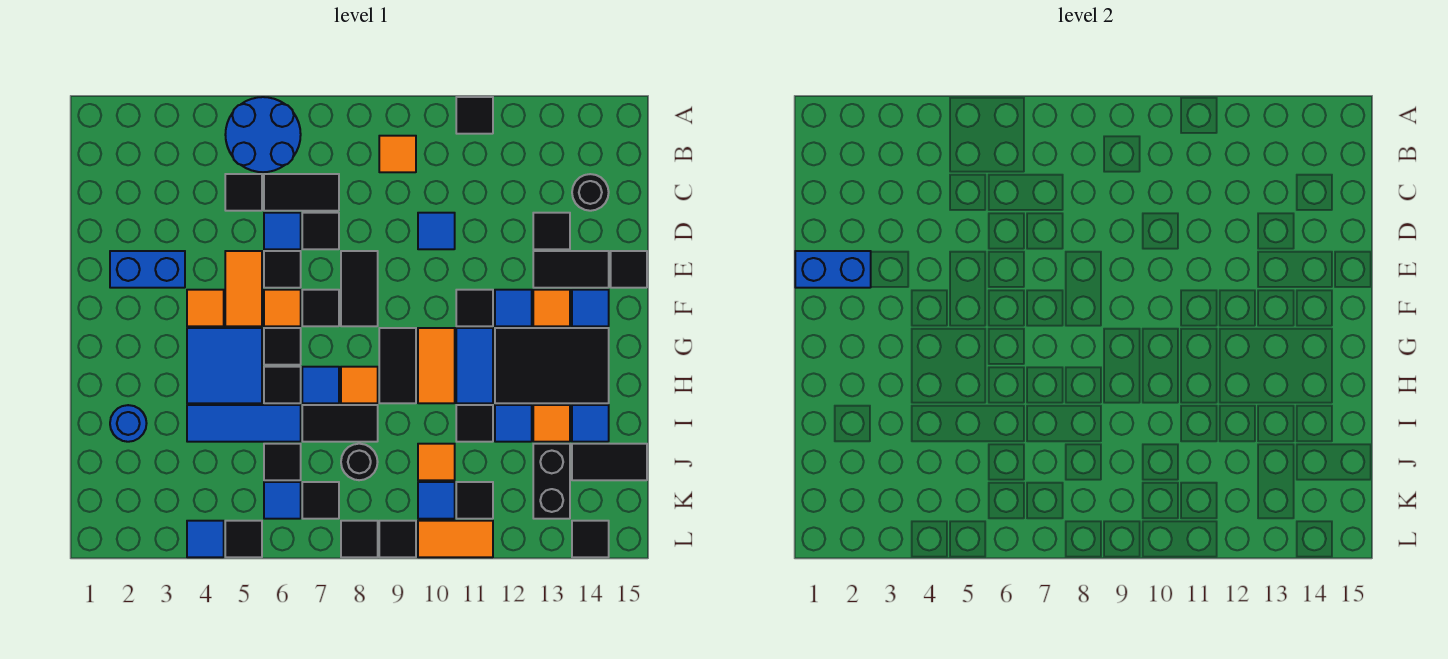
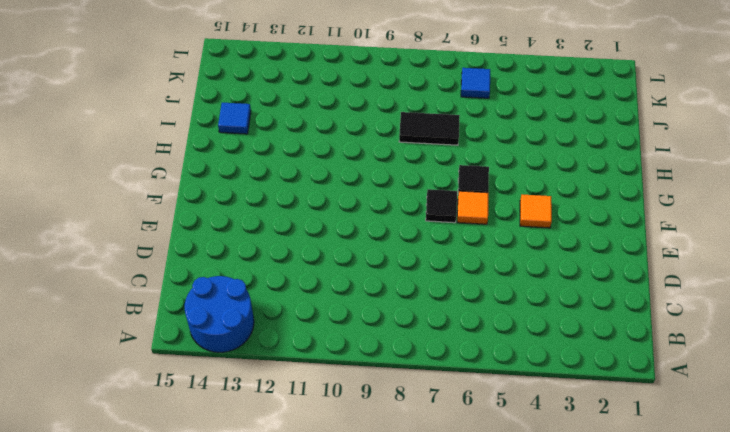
blue 2x2 round brick [185,276,254,352] -> blue 2x2 round brick moved to [225,97,301,172]
none -> black 1x1 tile [456,97,493,134]
none -> orange 1x1 tile [379,136,416,172]
none -> black 1x1 tile [225,174,262,211]
none -> black 1x2 tile [264,174,339,211]

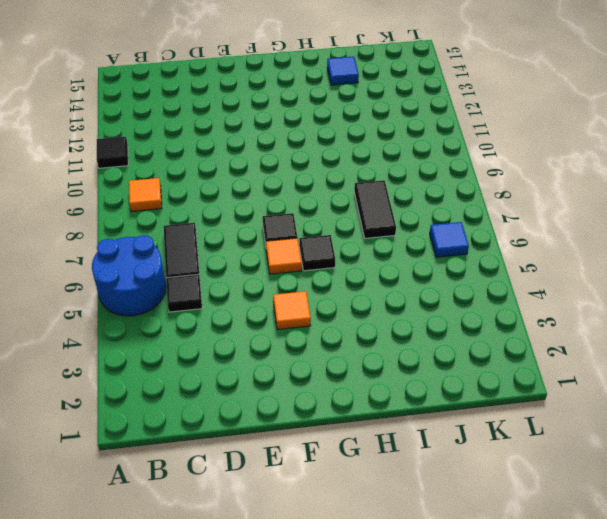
none -> black 1x1 round brick [572,174,609,211]
none -> blue 1x1 tile [264,213,301,249]
none -> black 1x1 tile [302,213,339,249]
none -> blue 1x1 tile [418,213,455,249]

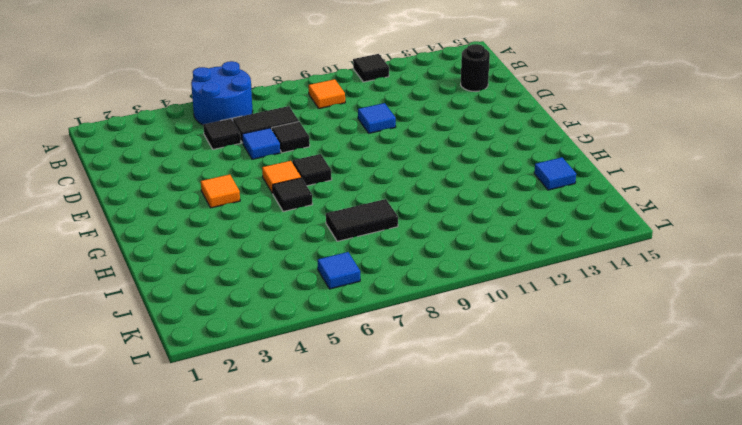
none -> black 1x1 tile [533,213,570,249]
none -> blue 1x2 brick [110,251,185,288]
none -> orange 1x2 tile [225,251,262,326]
none -> black 1x1 tile [264,251,301,288]

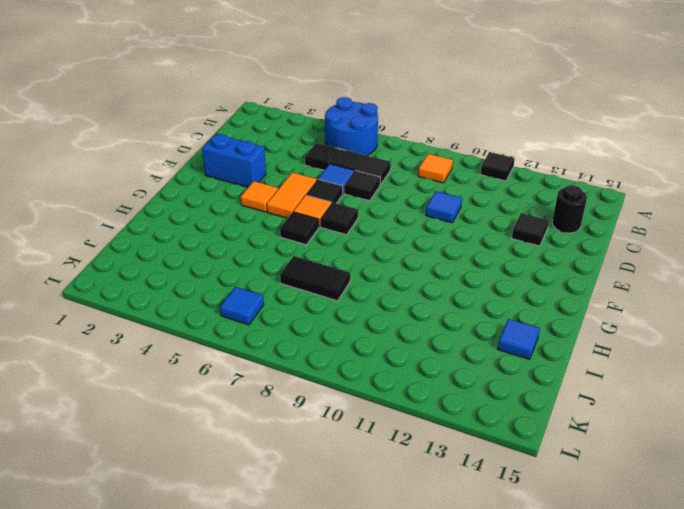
none -> black 1x2 tile [341,251,378,326]
none -> black 1x2 tile [533,251,609,288]
none -> black 1x1 tile [611,251,647,288]
none -> black 1x1 tile [456,290,493,326]

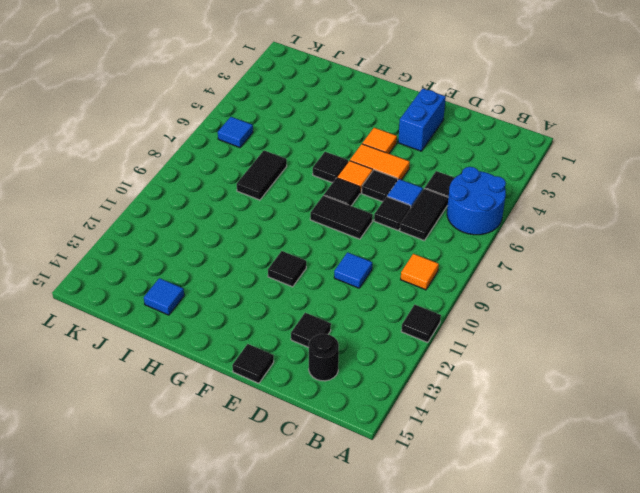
none -> black 1x2 tile [533,251,609,288]
none -> blue 1x1 tile [495,290,532,326]
none -> orange 1x1 tile [533,290,570,326]
none -> blue 1x1 tile [572,290,609,326]

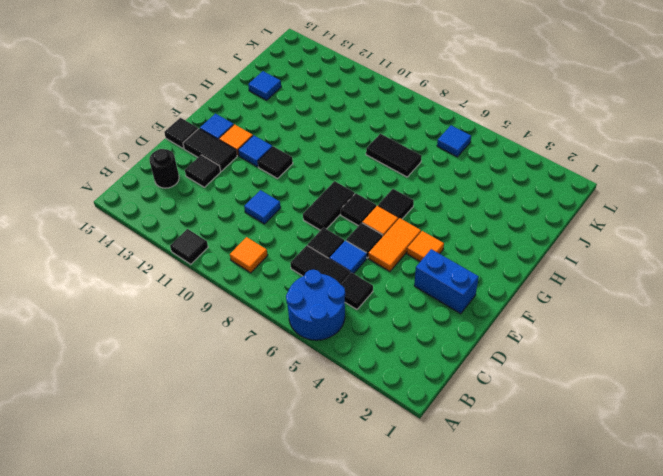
none -> blue 2x2 tile [187,328,262,403]
none -> black 1x2 tile [379,328,416,403]
none -> orange 1x2 tile [418,328,455,403]
none -> blue 1x2 tile [456,328,493,403]

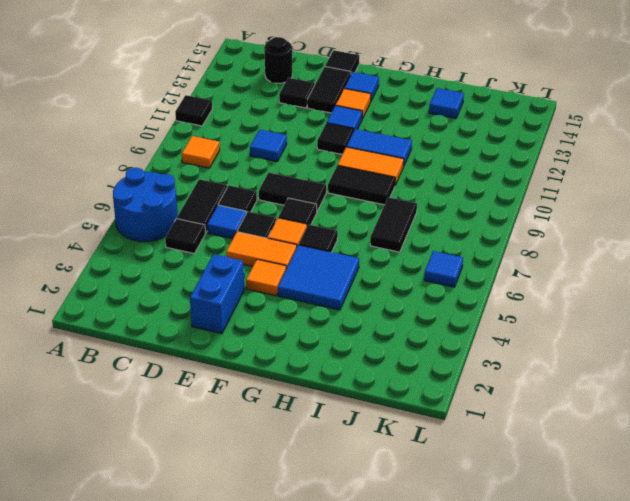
none -> black 2x3 tile [495,328,609,403]
none -> black 1x1 tile [264,367,301,403]
none -> blue 1x1 tile [302,367,339,403]
none -> orange 1x1 tile [341,367,378,403]

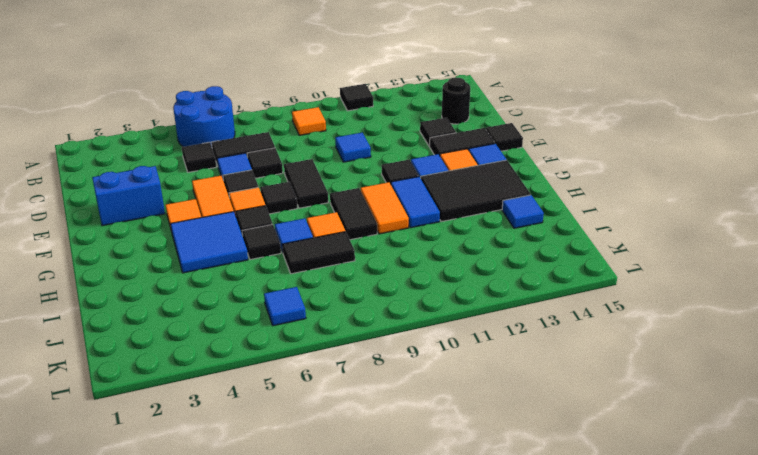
none -> blue 1x1 round brick [110,405,147,442]
none -> blue 1x3 tile [187,405,301,442]
none -> black 1x1 tile [456,405,493,442]
none -> blue 1x1 tile [495,405,532,442]

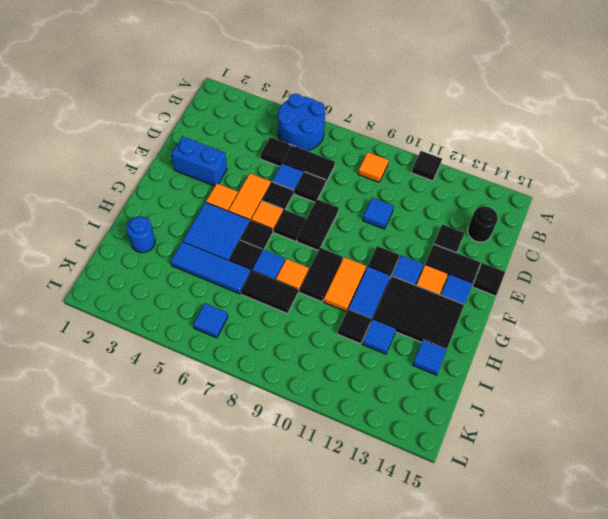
none -> orange 1x1 tile [533,405,570,442]
none -> black 1x1 tile [264,444,301,480]
none -> black 1x1 round brick [341,444,378,480]
none -> orange 1x1 tile [418,444,455,480]

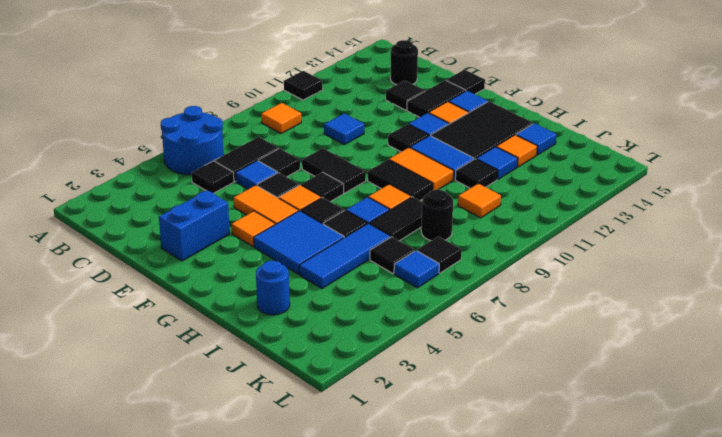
none -> black 1x2 brick [533,444,570,519]
none -> black 1x2 tile [572,444,647,480]
none -> blue 1x1 tile [418,482,455,519]
none -> black 1x1 tile [456,482,493,519]

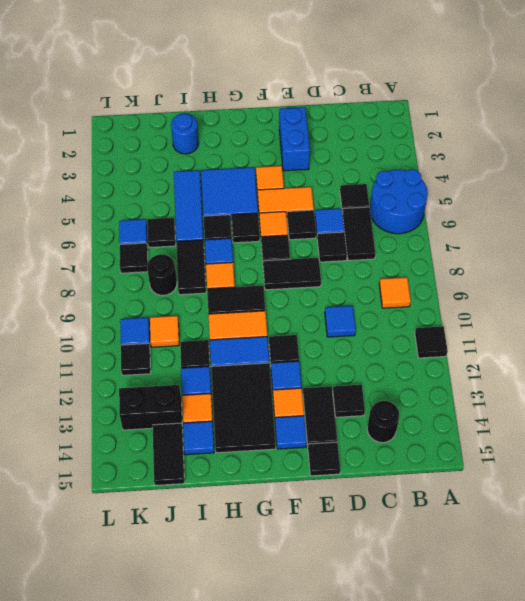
none -> blue 1x1 tile [187,521,224,557]
none -> black 1x1 tile [225,521,262,557]
none -> black 1x1 tile [341,521,378,557]
none -> black 1x1 tile [379,521,416,557]

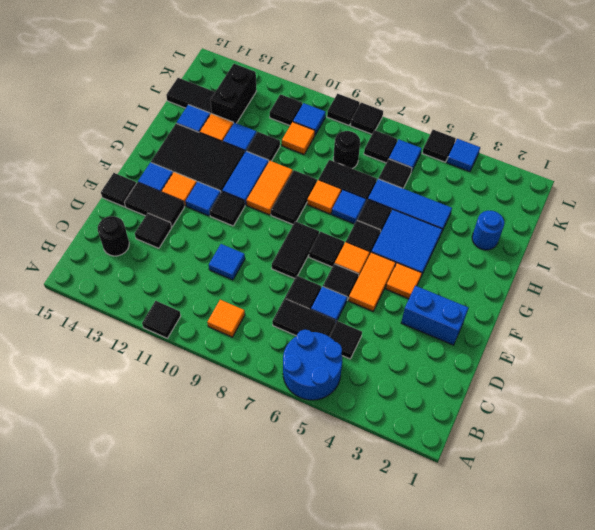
none -> orange 1x2 tile [418,521,493,557]
none -> black 1x1 tile [572,521,609,557]
none -> blue 1x2 brick [795,251,871,288]

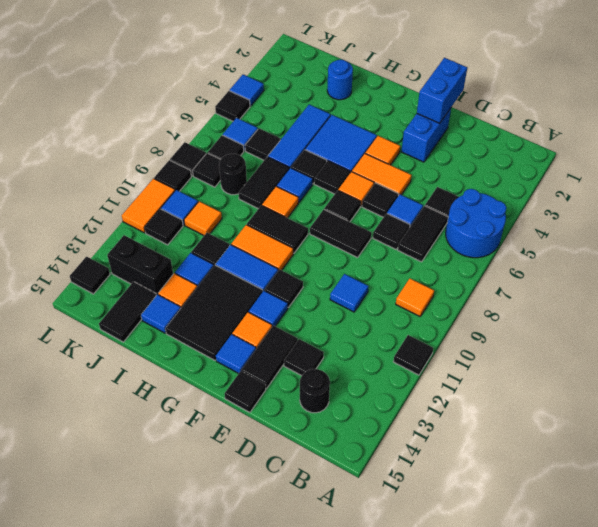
black 1x1 tile [193,153,221,187] -> none

